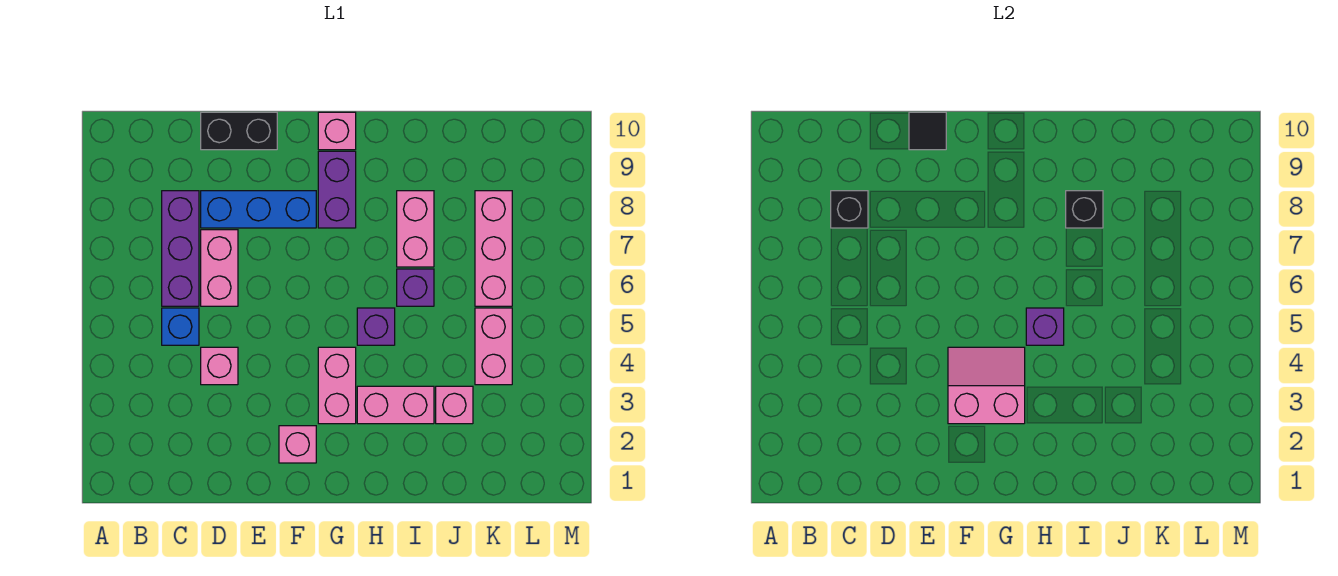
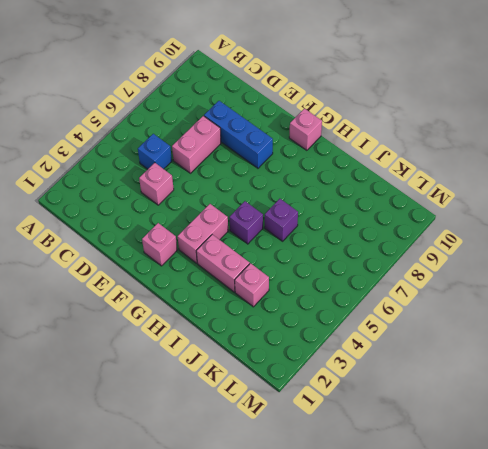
none -> purple 1x3 brick [162,191,199,306]
none -> black 1x2 brick [201,112,277,150]
none -> purple 1x2 brick [318,151,356,228]

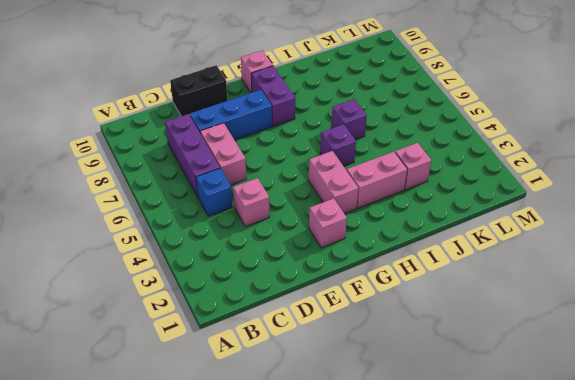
none -> pink 1x2 brick [397,191,434,267]
none -> pink 1x2 brick [475,308,512,385]
none -> pink 1x3 brick [475,191,512,306]

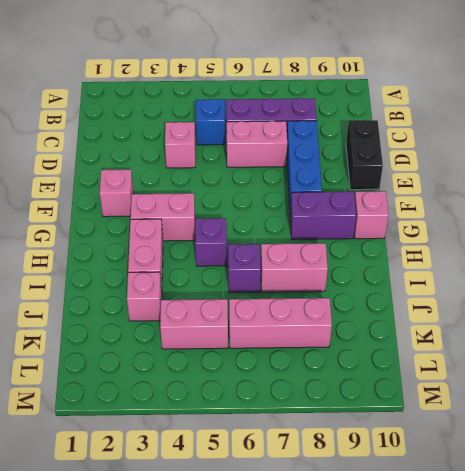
none -> black 1x1 brick [831,191,868,228]
none -> black 1x1 tile [909,112,946,150]
none -> pink 2x2 slope [948,347,1025,424]

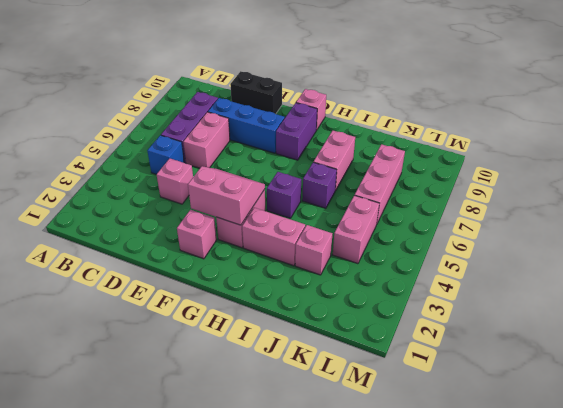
none -> black 1x1 brick [831,191,868,228]
none -> black 1x1 tile [909,112,946,150]
none -> purple 1x1 brick [1026,308,1064,345]

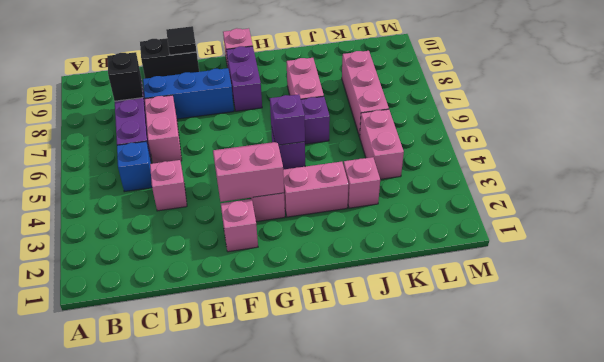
none -> black 1x1 brick [1066,191,1103,228]

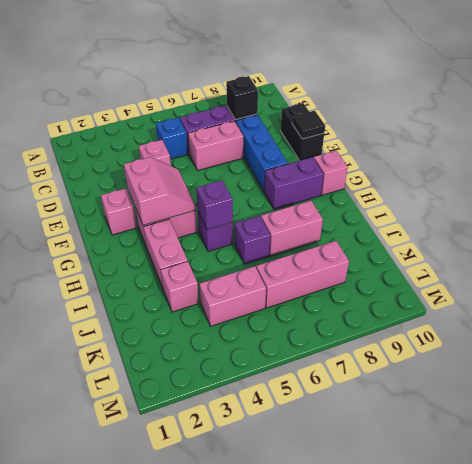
none -> black 1x1 brick [1066,191,1103,228]

